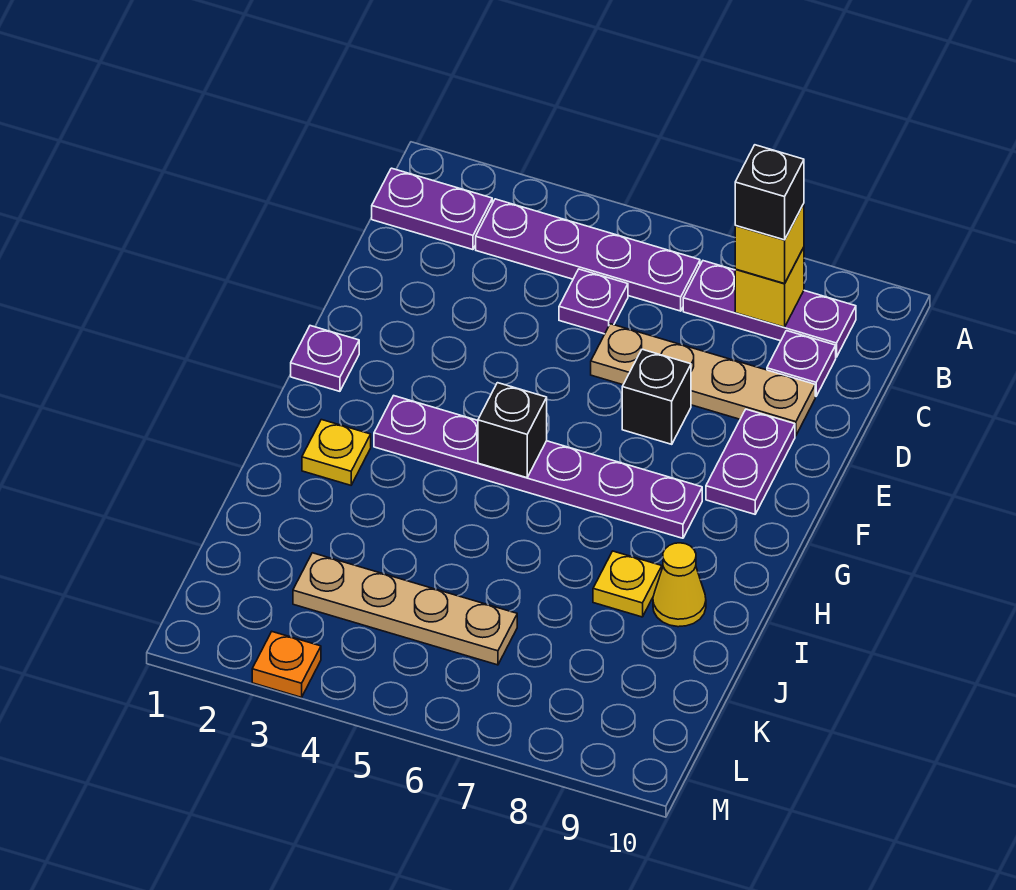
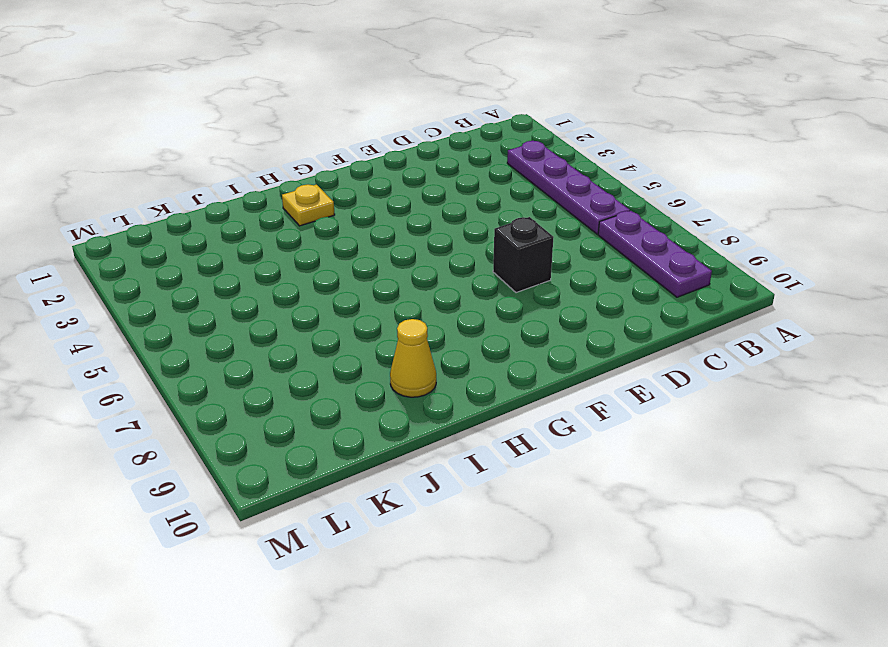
none -> purple 1x2 plate [372,168,492,250]
none -> purple 1x1 plate [559,269,628,334]
none -> purple 1x1 plate [767,331,836,396]

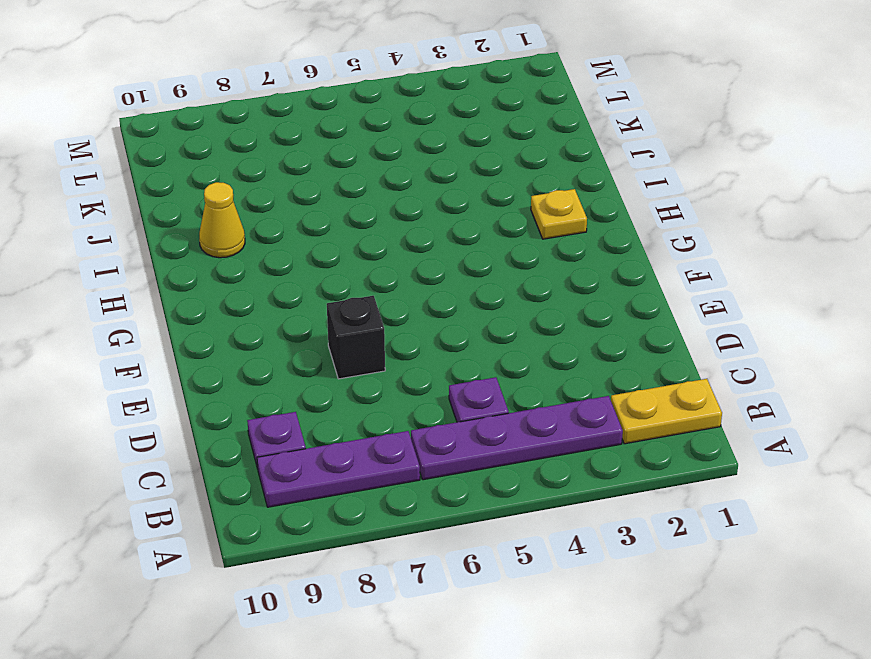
yellow 1x2 plate [611,379,722,444] -> purple 1x2 plate [372,168,492,250]
none -> tan 1x4 plate [591,324,815,436]
none -> purple 1x2 plate [706,409,795,514]
none -> purple 1x1 plate [291,326,359,391]

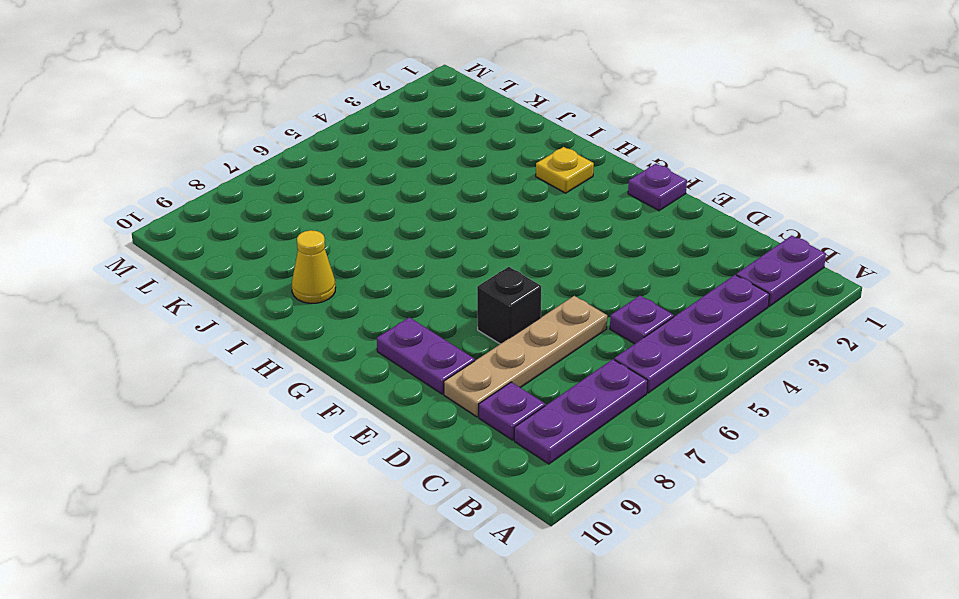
none -> purple 1x6 plate [374,396,702,538]
none -> yellow 1x1 plate [593,551,662,617]
none -> tan 1x4 plate [293,553,517,665]

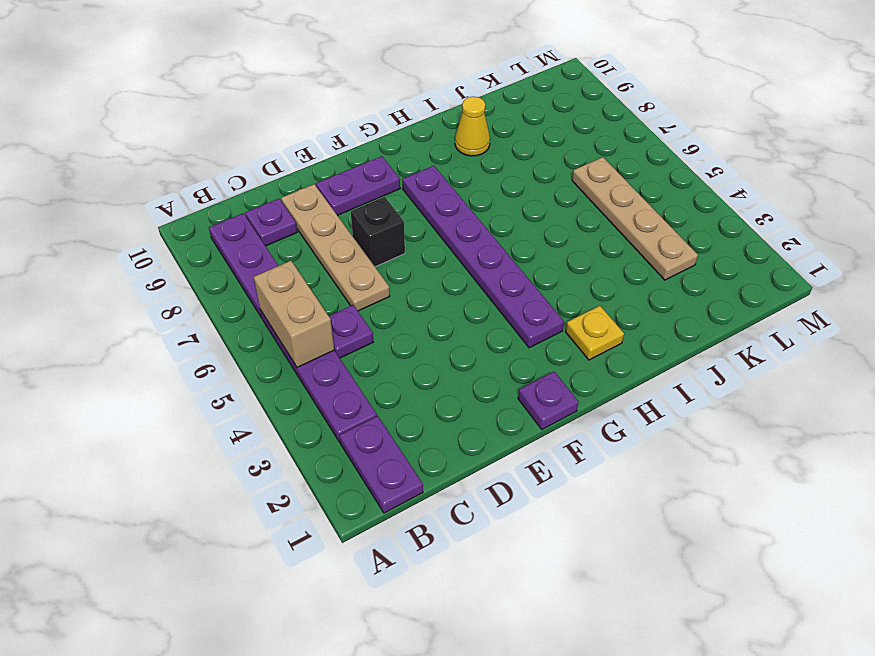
tan 1x2 brick [254,261,334,367] -> none
none -> yellow 1x1 plate [593,551,662,617]
none -> orange 1x1 plate [252,632,321,697]
none -> yellow 1x1 brick [735,247,804,327]

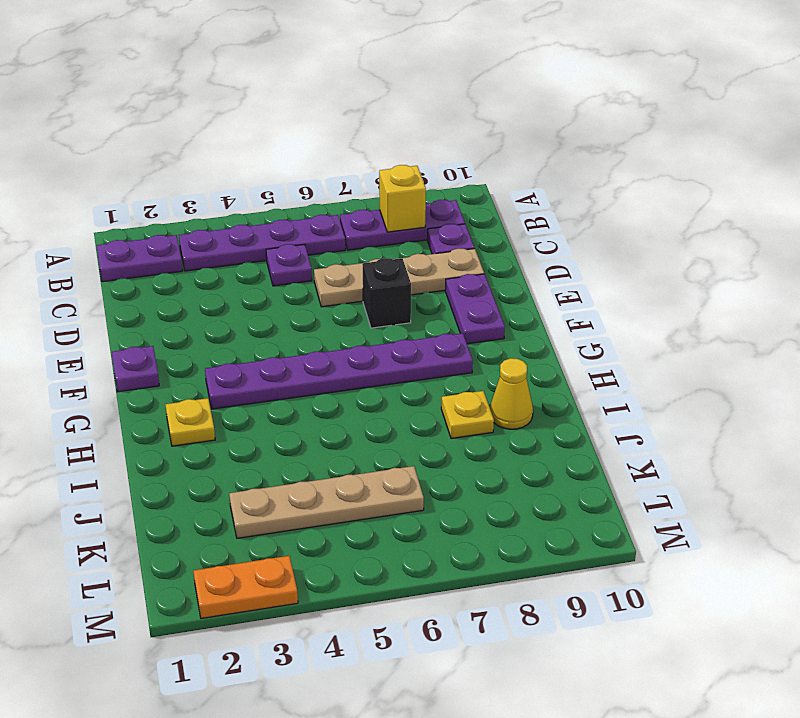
orange 1x2 plate [193,556,298,619] -> orange 1x1 plate [252,632,321,697]
none -> black 1x1 brick [478,383,547,478]
none -> yellow 1x1 brick [735,204,804,284]
none -> black 1x1 brick [735,145,804,240]

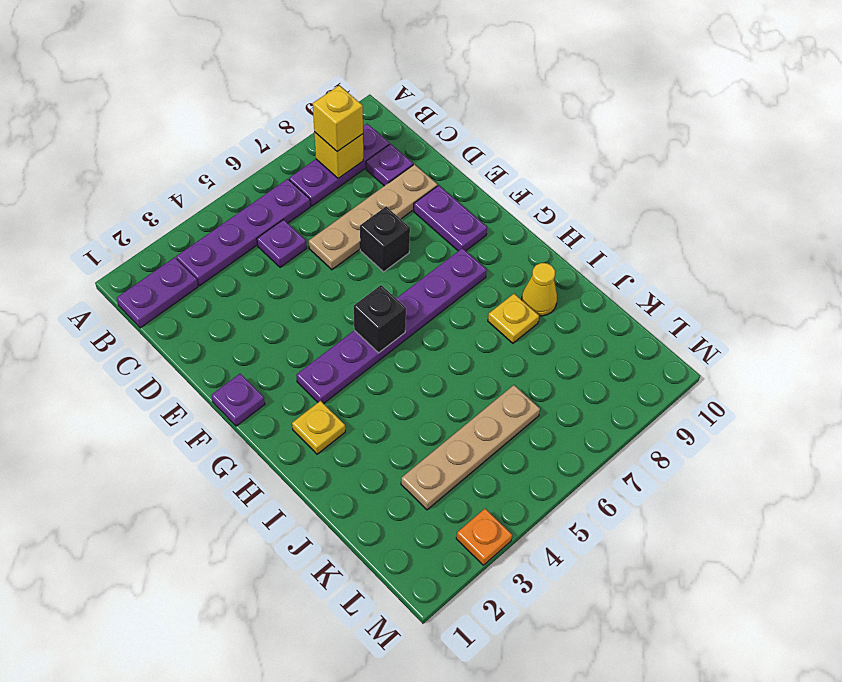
none -> black 1x1 brick [735,145,804,240]

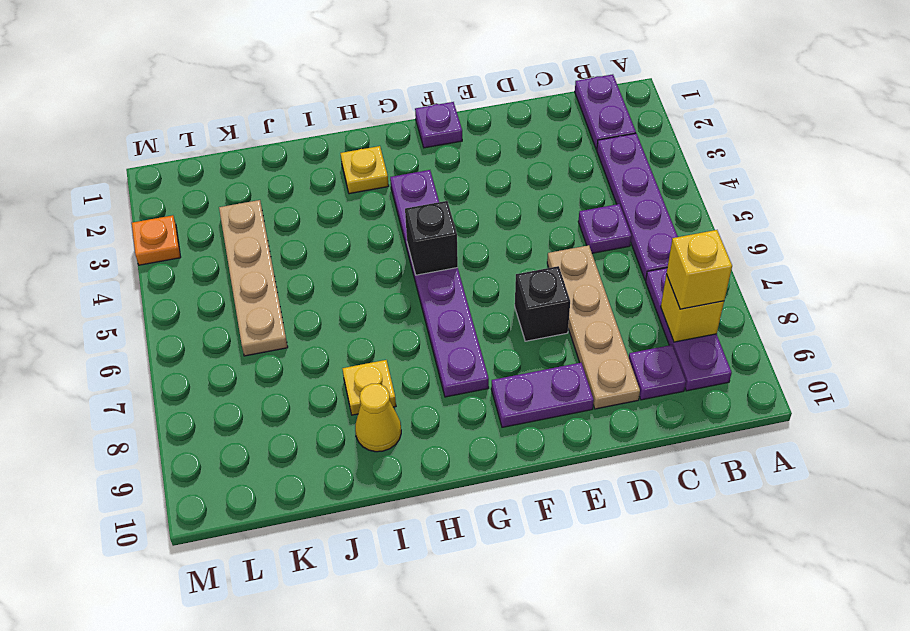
none -> black 1x1 brick [735,145,804,240]

